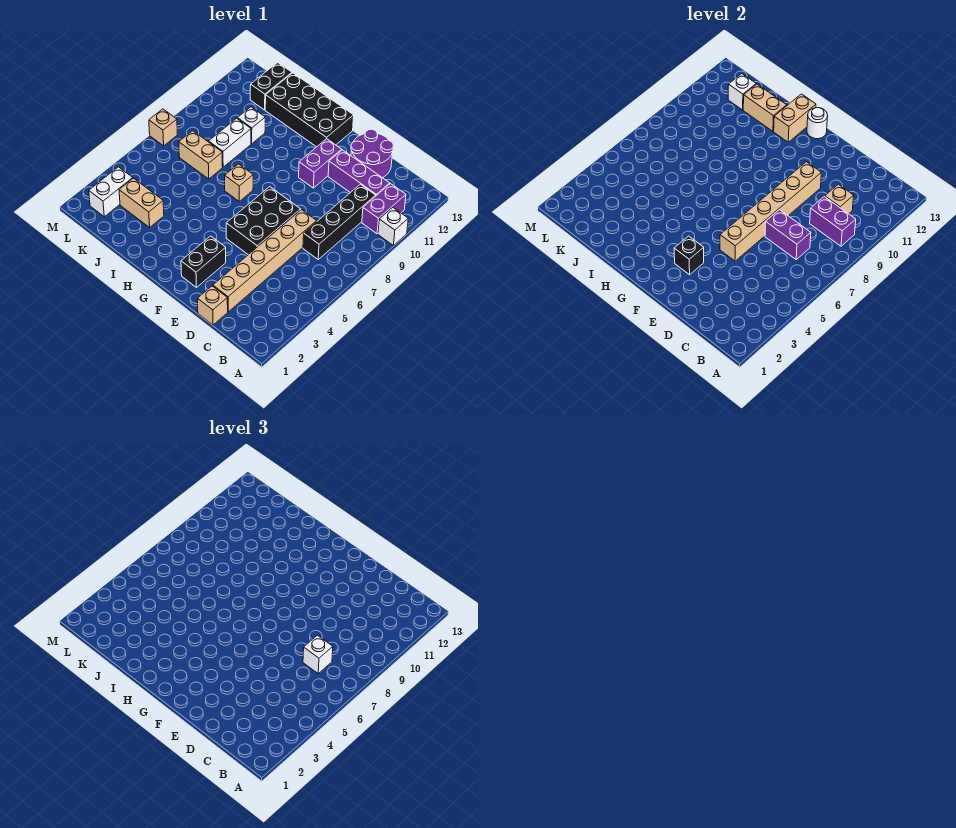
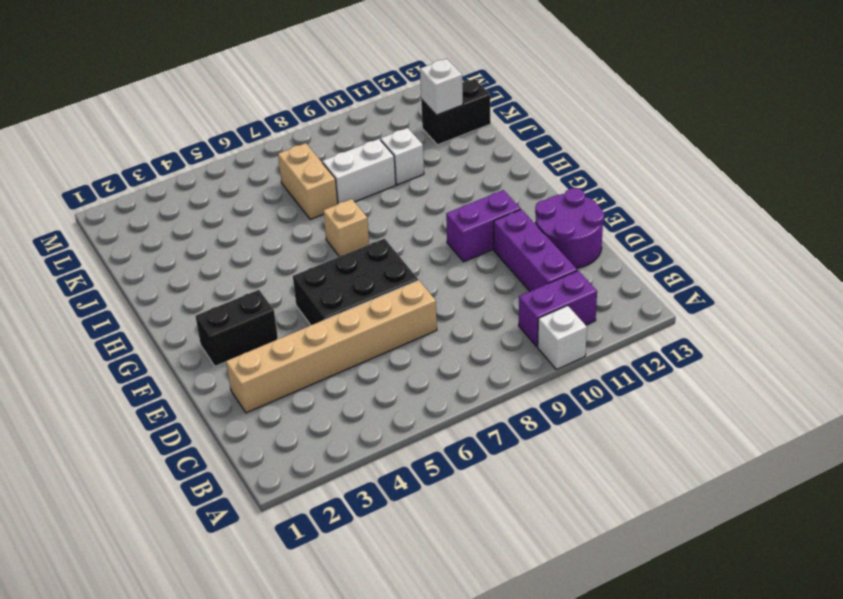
none -> black 1x4 brick [303,184,376,259]
none -> tan 1x1 brick [198,286,228,325]
none -> black 2x4 brick [265,73,354,147]

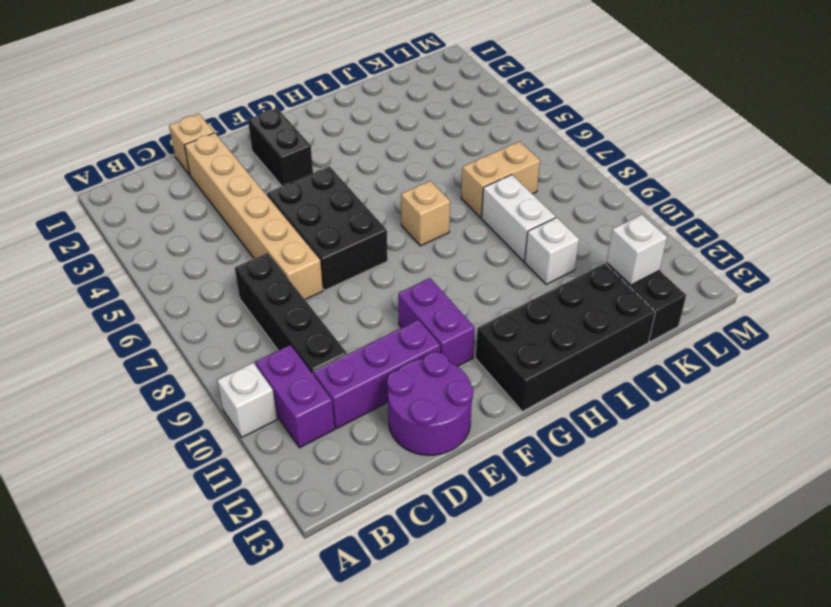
none -> tan 1x2 brick [119,178,164,227]
none -> white 1x2 brick [89,167,133,217]
none -> tan 1x1 brick [149,109,177,146]

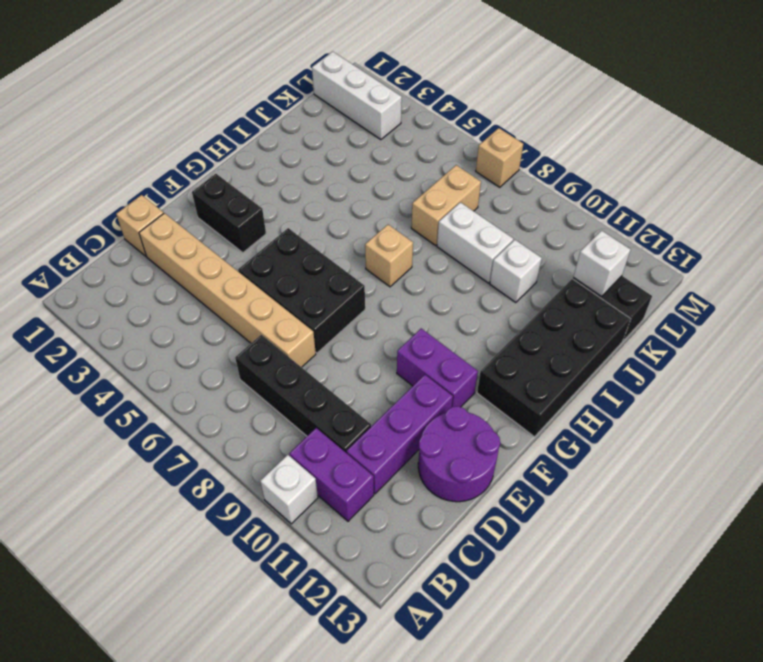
white 1x3 brick [312,52,402,140] -> white 1x2 brick [89,167,133,217]
none -> tan 1x2 brick [119,178,164,227]
none -> purple 1x2 brick [810,197,856,246]
none -> purple 1x2 brick [765,210,811,259]

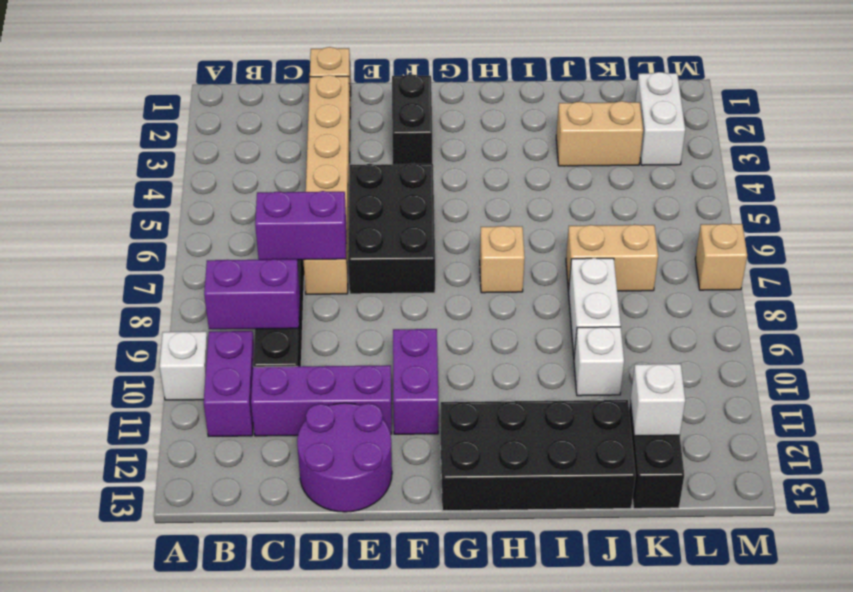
none -> tan 1x1 brick [825,184,854,214]
none -> tan 1x6 brick [720,162,821,261]
none -> black 1x1 brick [674,236,704,275]

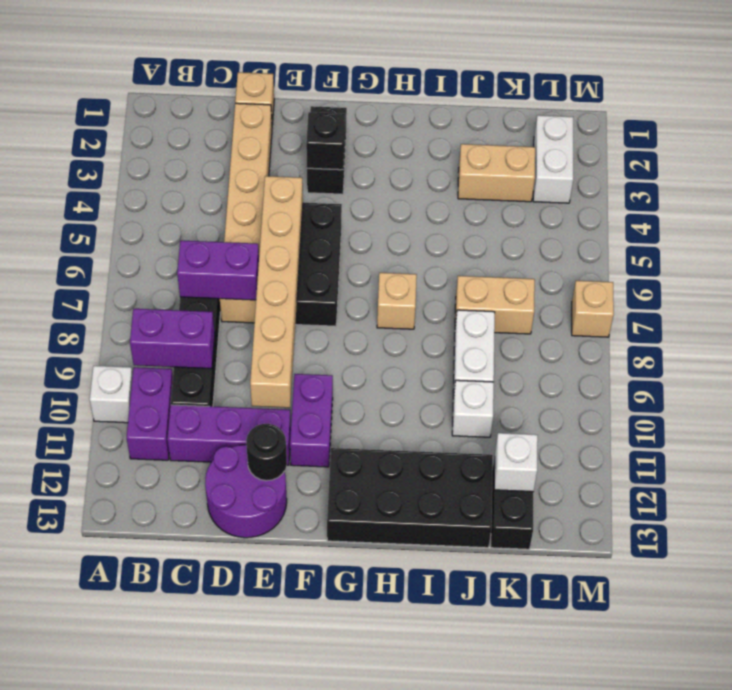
black 1x1 round brick [246,424,287,481] -> none
none -> tan 1x1 brick [825,184,854,214]
none -> white 1x1 round brick [807,108,828,139]
none -> tan 1x2 brick [774,94,816,142]

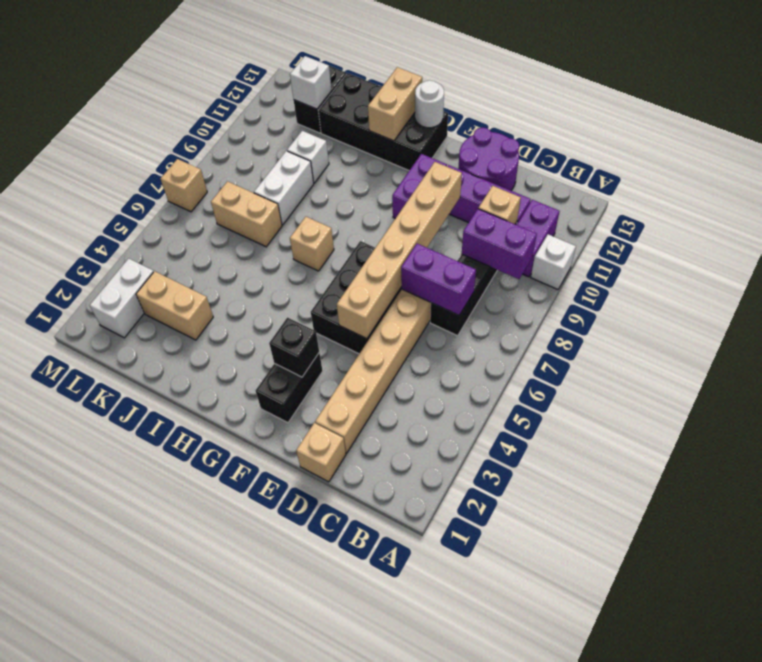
none -> tan 1x2 brick [743,84,787,131]
none -> white 1x1 brick [303,635,333,673]

